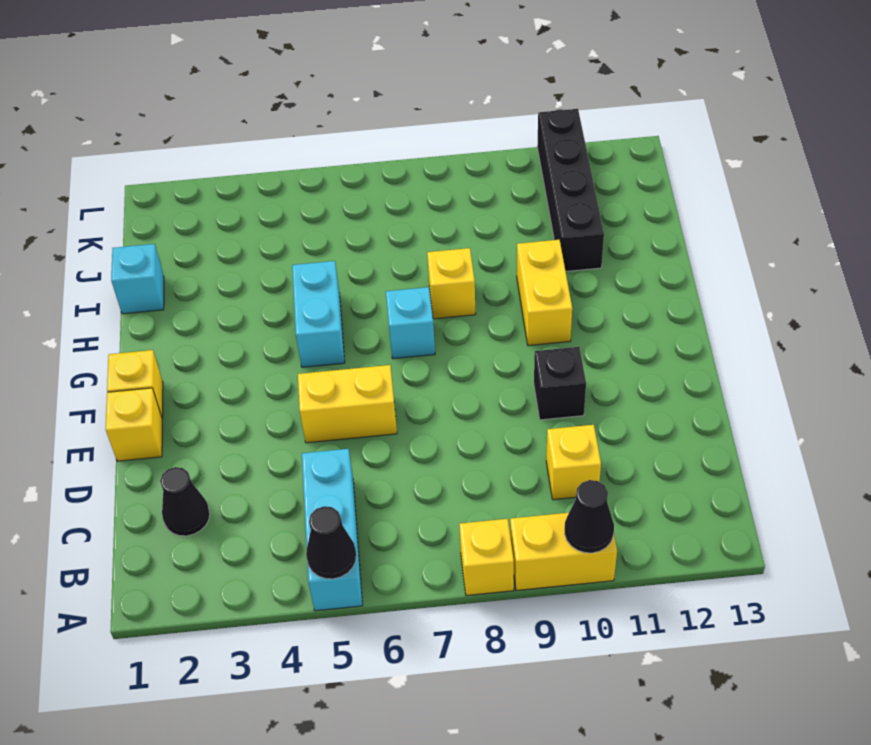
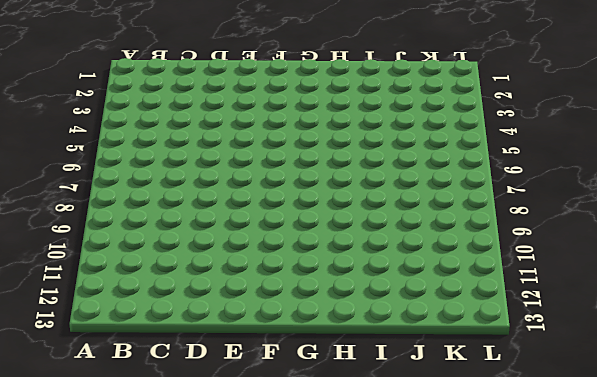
none -> cyan 1x3 brick [302,449,363,611]
none -> yellow 1x1 brick [459,519,514,596]
none -> yellow 1x2 brick [510,513,617,591]

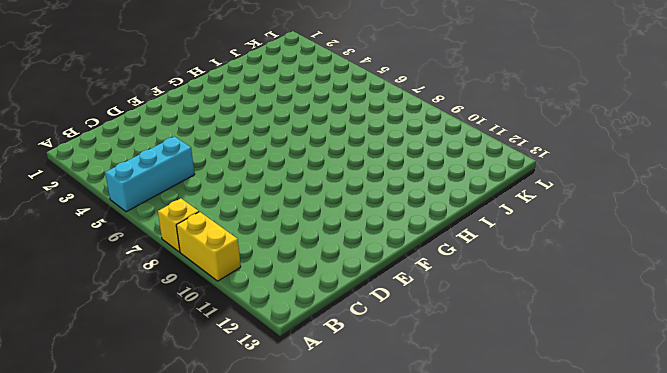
none -> black 1x1 cone [160,467,210,536]
none -> yellow 1x1 brick [546,425,601,500]
none -> yellow 1x1 brick [106,388,162,461]

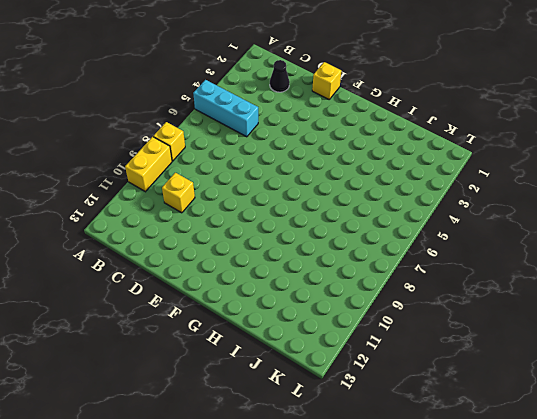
none -> yellow 1x2 brick [298,365,397,443]
none -> black 1x1 brick [534,347,586,420]
none -> yellow 1x1 brick [107,350,163,418]

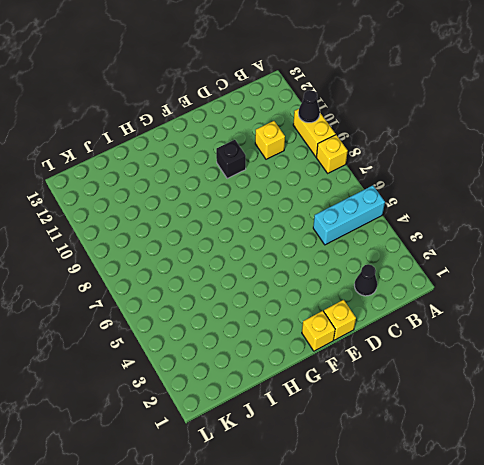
none -> yellow 1x2 brick [298,365,397,443]
none -> cyan 1x2 brick [292,261,345,367]
none -> cyan 1x1 brick [386,287,435,359]

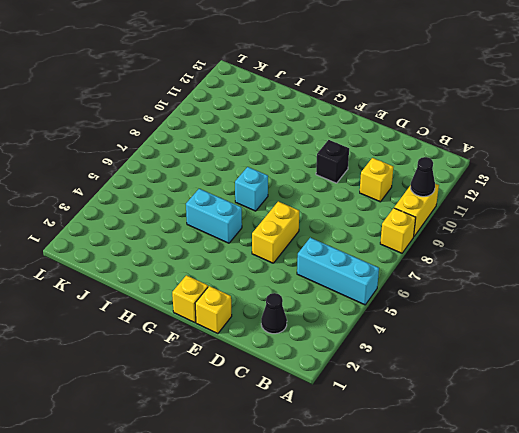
none -> yellow 1x2 brick [517,240,572,346]
none -> yellow 1x1 brick [427,248,476,319]
none -> cyan 1x1 brick [111,244,164,314]

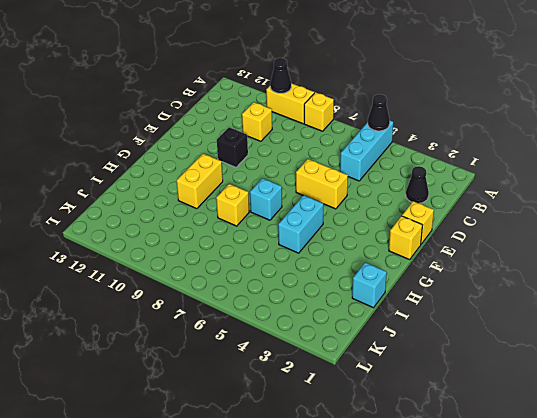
none -> black 1x4 brick [537,109,604,271]

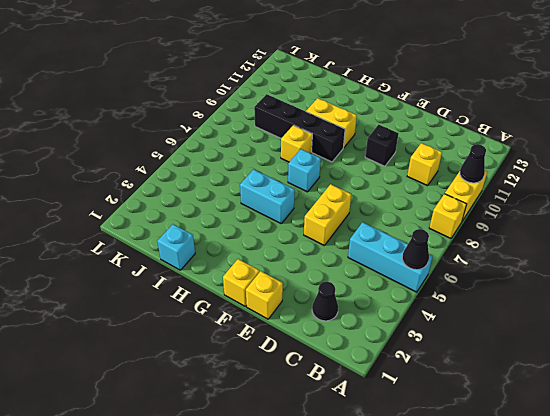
black 1x4 brick [254,94,345,162] -> black 1x4 brick moved to [537,109,604,271]

